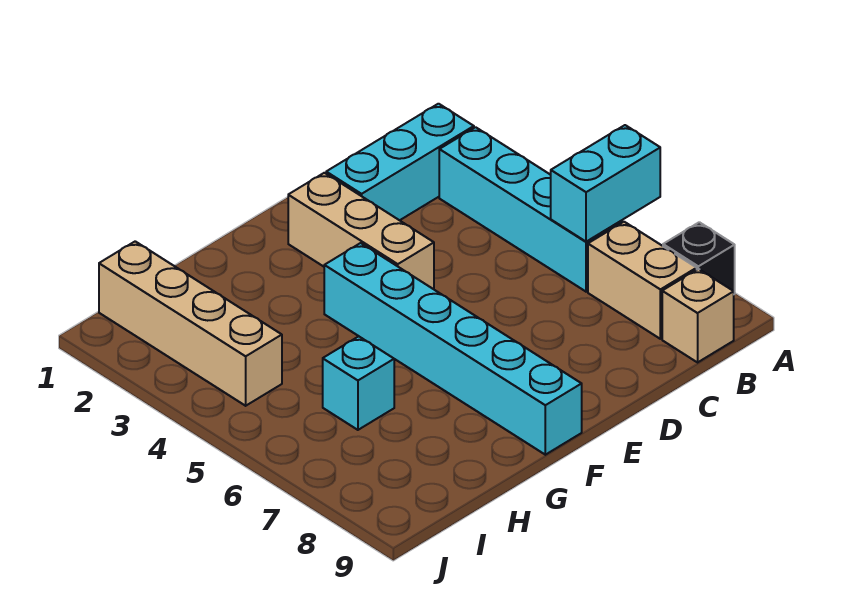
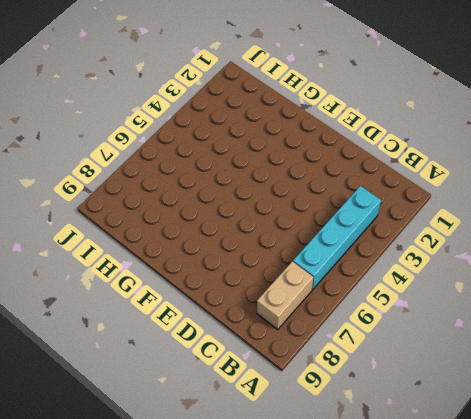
none -> black 1x1 brick [663,222,735,294]
none -> cyan 1x3 brick [326,104,474,220]

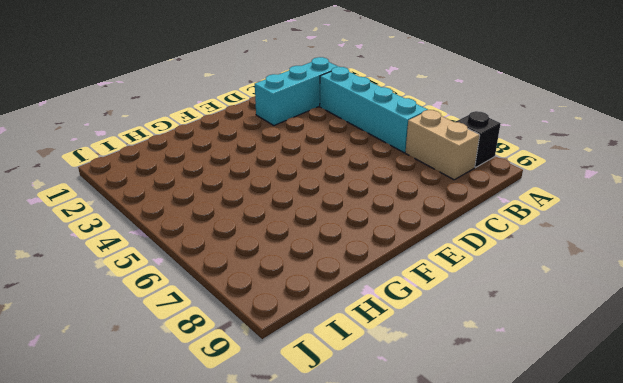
none -> tan 1x1 brick [662,269,734,362]
none -> tan 1x3 brick [288,173,434,289]

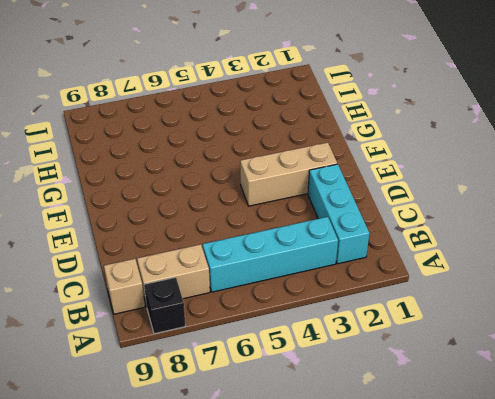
none -> cyan 1x6 brick [324,243,582,455]
none -> cyan 1x1 brick [323,336,394,430]

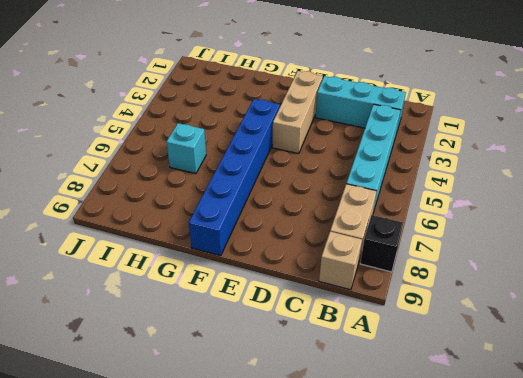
blue 1x6 brick [189,99,280,256] -> cyan 1x6 brick [324,243,582,455]
none -> tan 1x4 brick [99,241,282,406]
none -> cyan 1x2 brick [551,125,660,242]

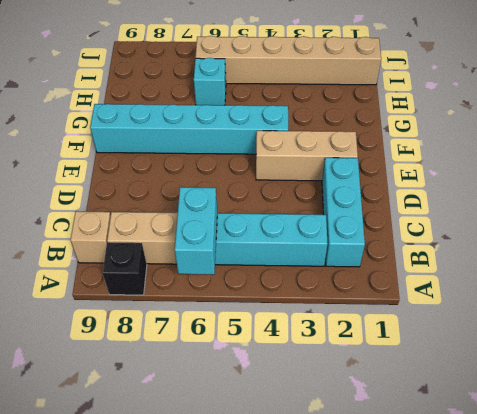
tan 1x6 brick [195,36,381,85] -> tan 1x4 brick [99,241,282,406]

